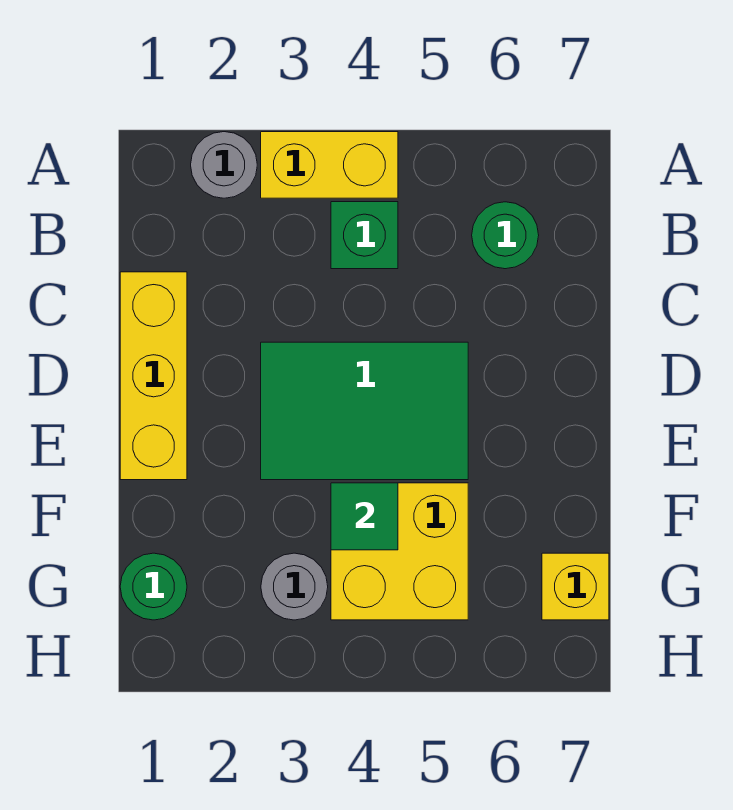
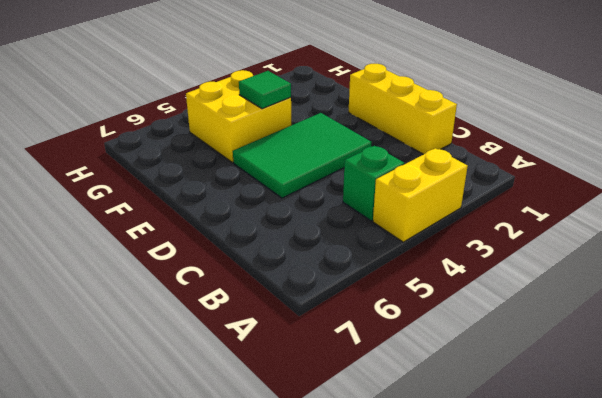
none -> grey 1x1 round brick [191,132,257,198]
none -> green 1x1 round brick [472,202,539,269]

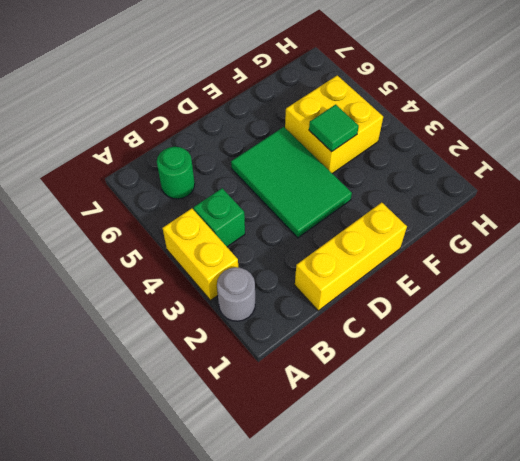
none -> green 1x1 round brick [120,553,187,620]
none -> grey 1x1 round brick [261,553,328,620]

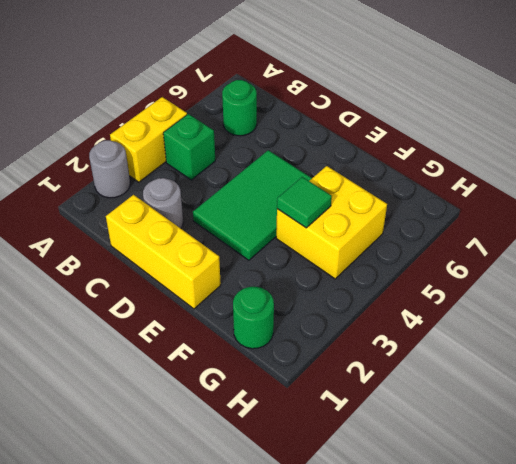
grey 1x1 round brick [143,178,183,228] -> grey 1x1 round brick moved to [261,553,328,620]
none -> yellow 1x1 brick [542,553,609,620]

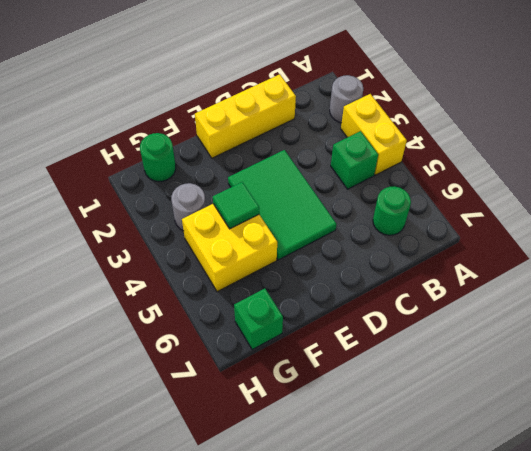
green 1x1 brick [234,289,283,349] -> yellow 1x1 brick [542,553,609,620]

